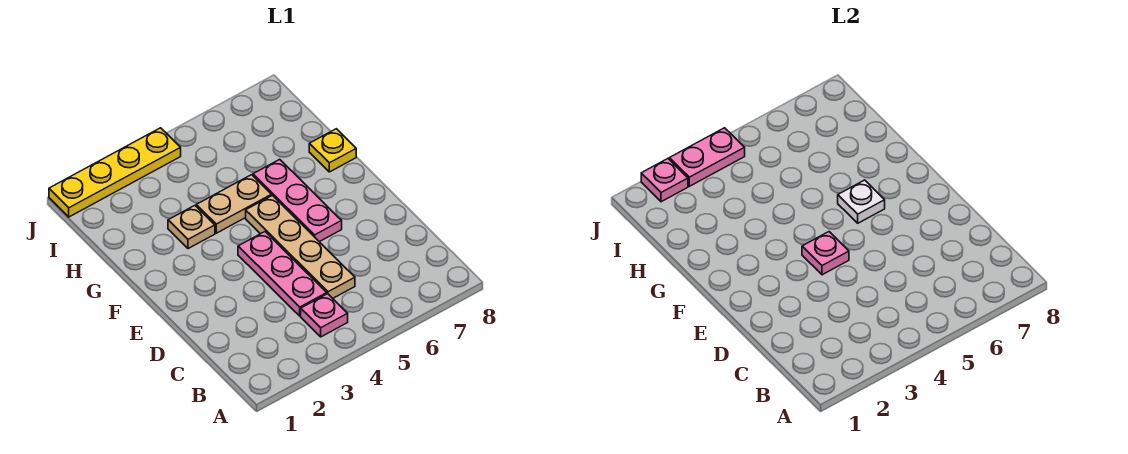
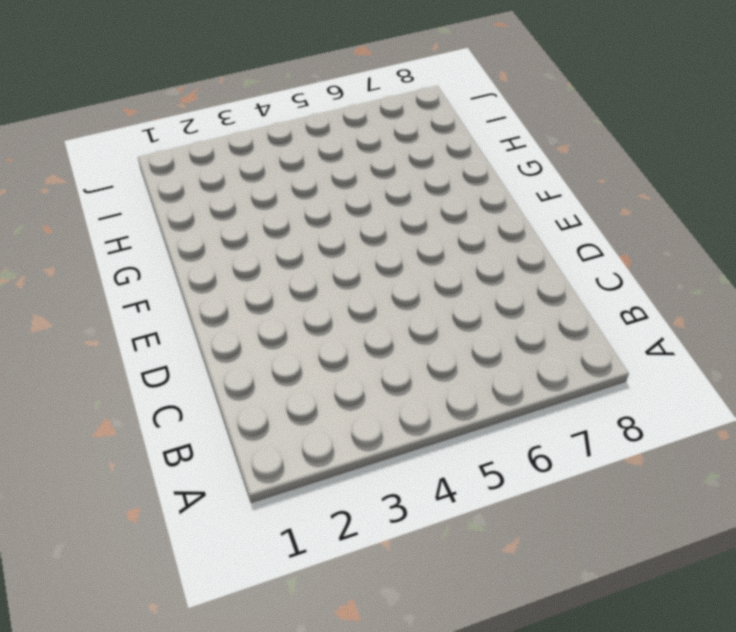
none -> pink 1x1 plate [301,294,348,337]
none -> pink 1x3 plate [238,232,327,316]
none -> tan 1x4 plate [246,195,355,298]

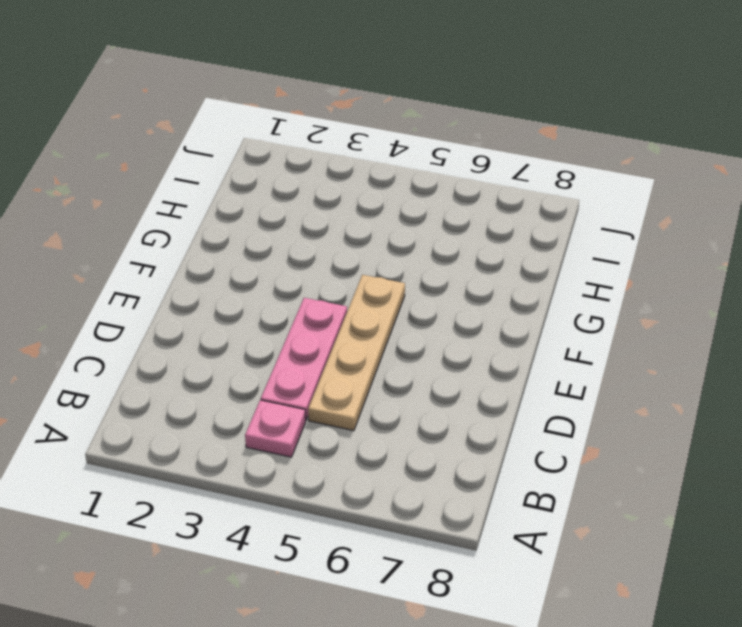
none -> pink 1x3 plate [253,159,342,242]
none -> tan 1x1 plate [168,206,215,249]
none -> tan 1x2 plate [196,175,271,233]

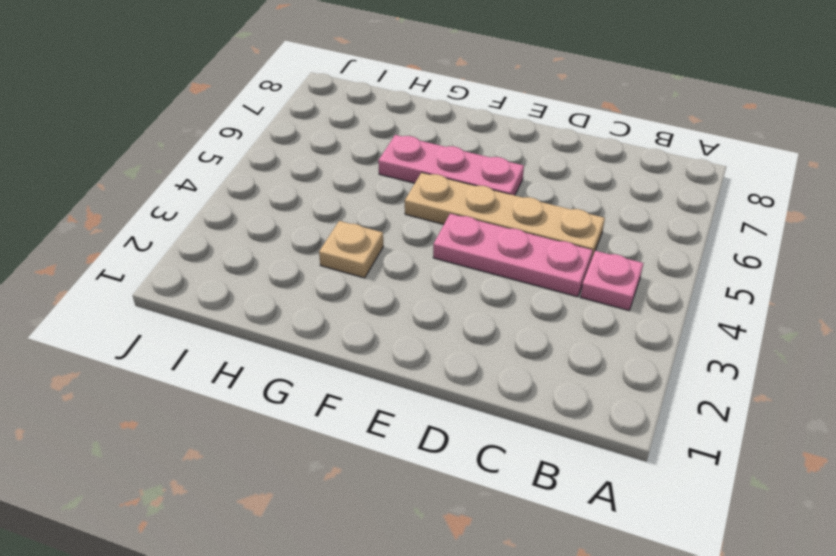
none -> tan 1x2 plate [196,175,271,233]
none -> yellow 1x1 plate [309,129,356,172]
none -> yellow 1x4 plate [49,128,181,217]

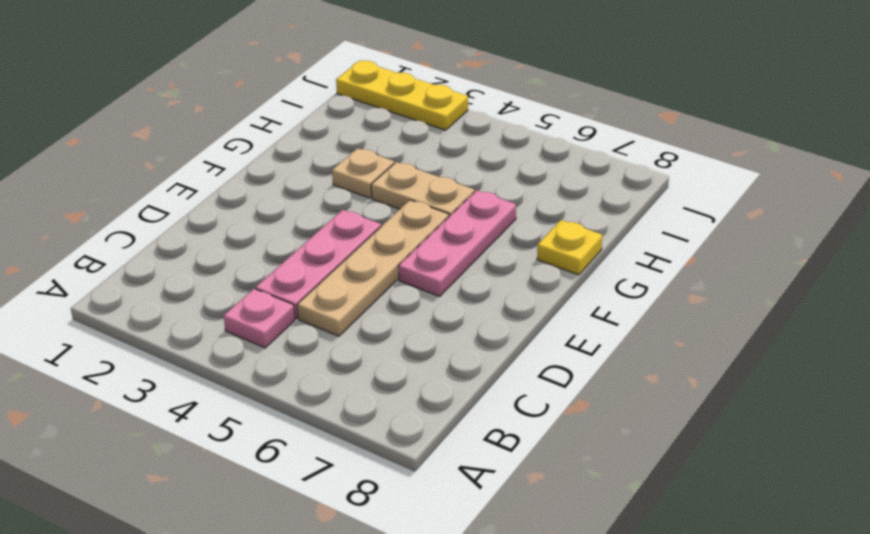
yellow 1x3 plate [336,61,468,130] -> yellow 1x4 plate [49,128,181,217]
none -> pink 1x1 plate [802,232,849,275]
none -> white 1x1 plate [838,180,885,223]
none -> pink 1x1 plate [641,159,688,202]

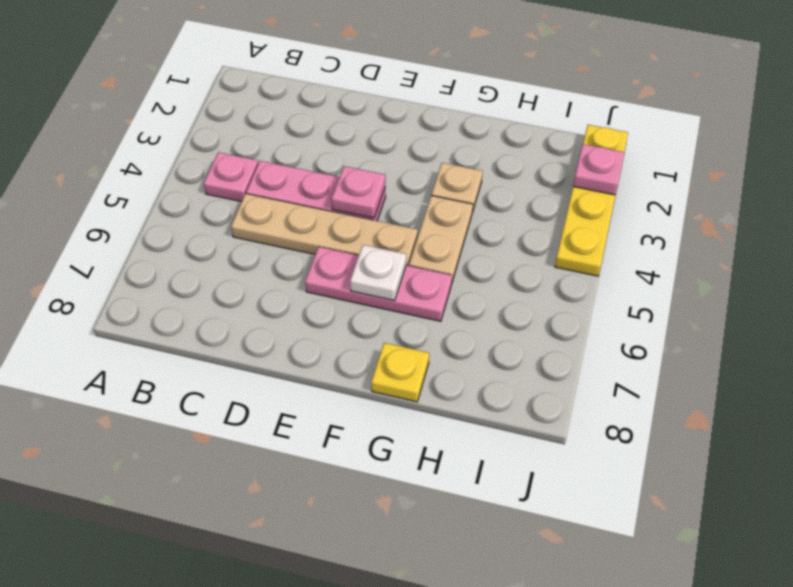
none -> pink 1x2 plate [669,128,745,186]

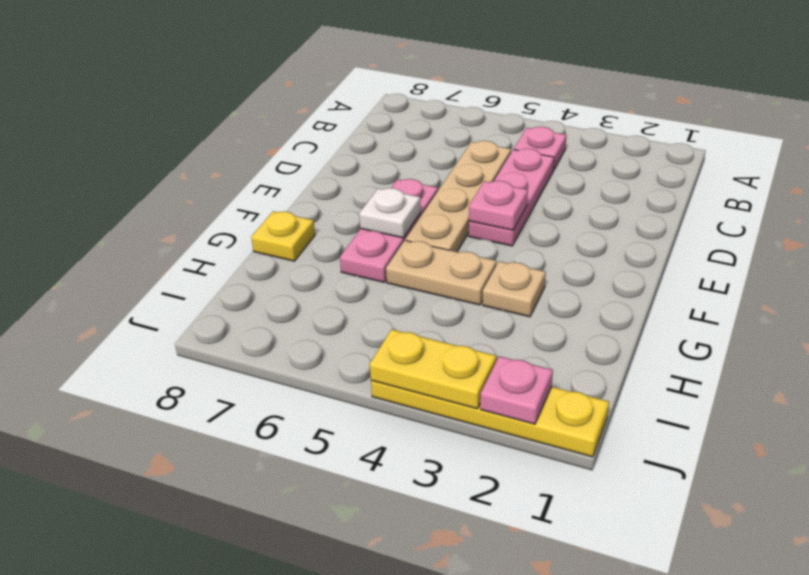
yellow 1x2 plate [370,329,496,409] -> pink 1x2 plate [669,128,745,186]

